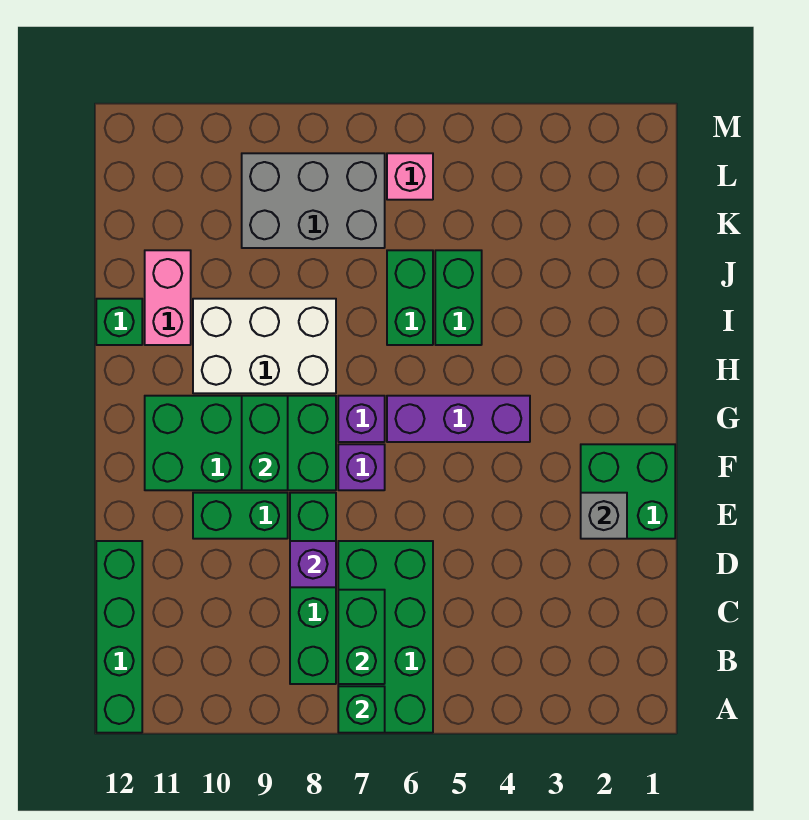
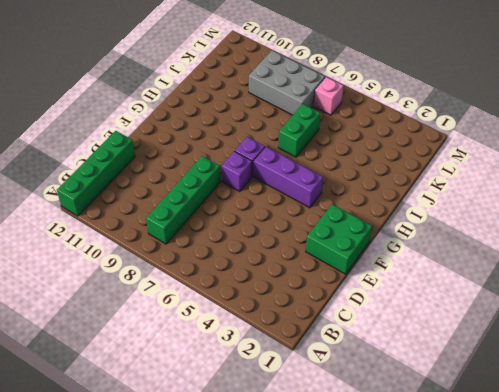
none -> green 2x4 brick [338,541,433,733]
none -> green 1x2 brick [193,493,288,539]
none -> green 2x4 brick [145,396,336,490]

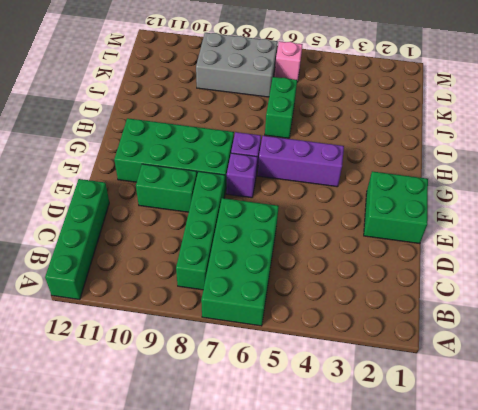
none -> white 2x3 brick [193,299,336,393]
none -> green 1x2 brick [435,250,482,345]
none -> pink 1x2 brick [145,250,191,345]

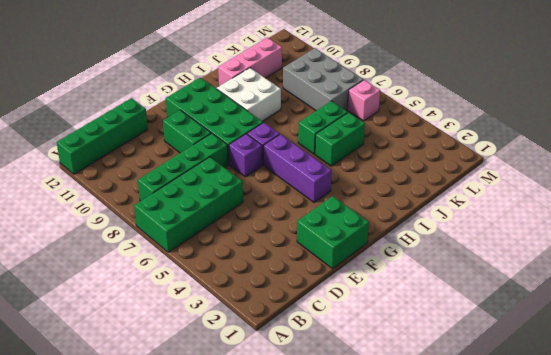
white 2x2 brick [217,68,281,121] -> white 2x3 brick [193,299,336,393]
pink 1x3 brick [218,38,282,86] -> pink 1x2 brick [145,250,191,345]
none -> green 1x1 brick [96,299,142,345]
none -> green 1x1 brick [338,686,385,733]
none -> green 1x2 brick [338,590,385,684]

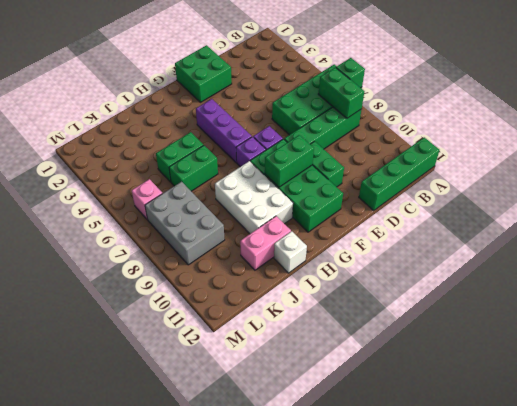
green 1x2 brick [318,68,364,118] -> green 1x2 brick turned to [338,590,385,684]
white 1x1 brick [274,231,307,273] -> green 1x1 brick [96,299,142,345]
none -> purple 1x1 brick [290,541,336,587]
none -> grey 1x1 brick [581,493,627,539]

